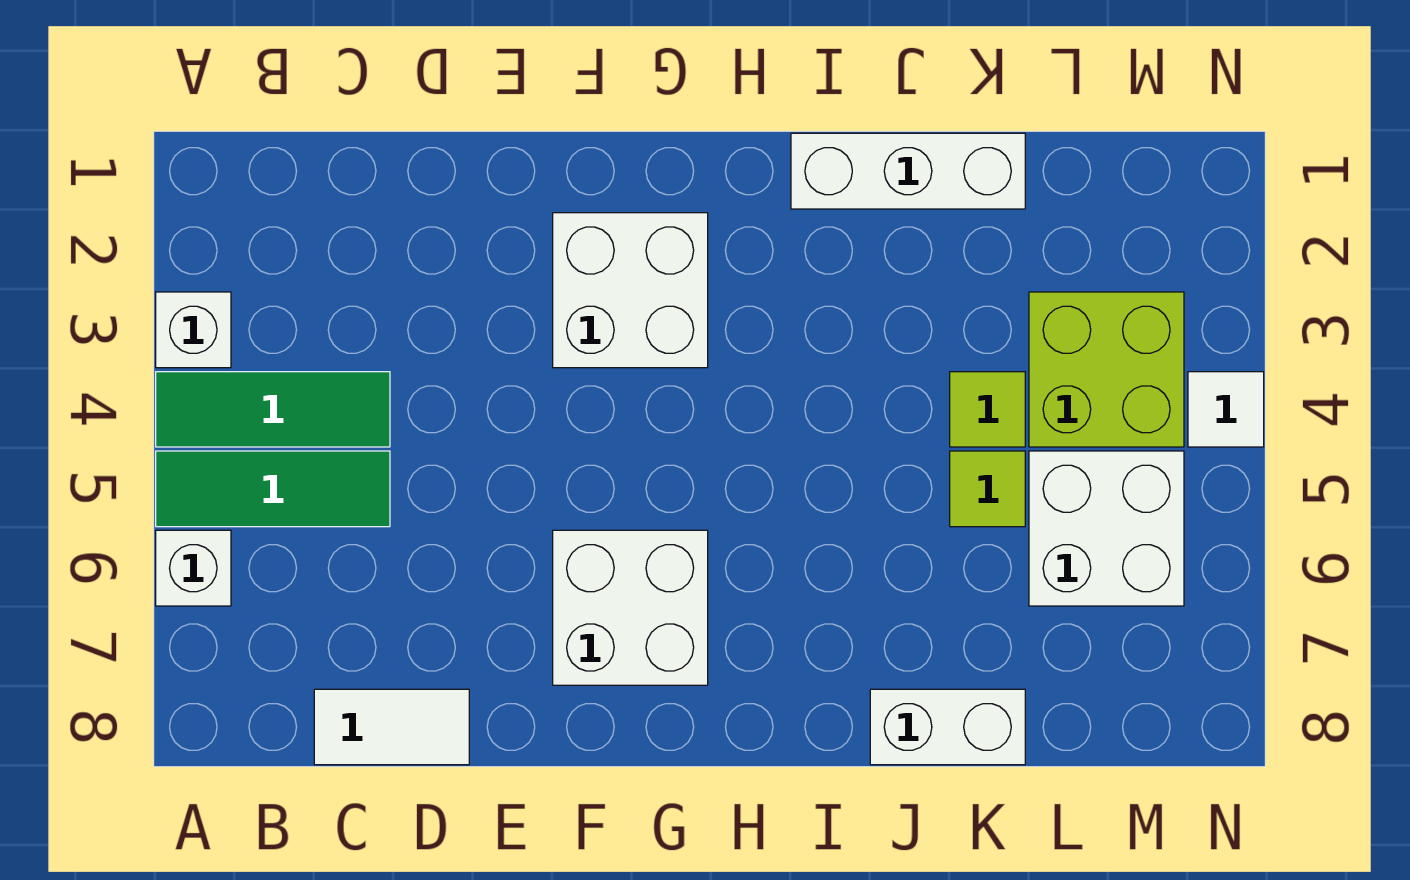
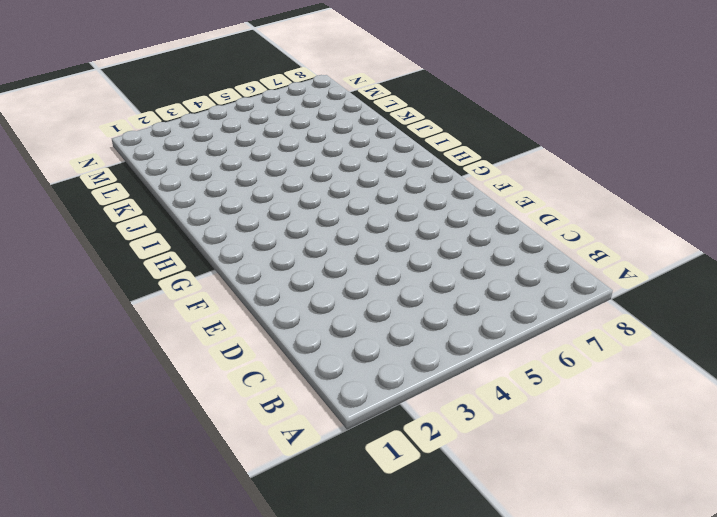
none -> white 1x1 brick [156,292,231,368]
none -> green 1x3 tile [156,372,390,447]
none -> green 1x3 tile [156,451,390,527]

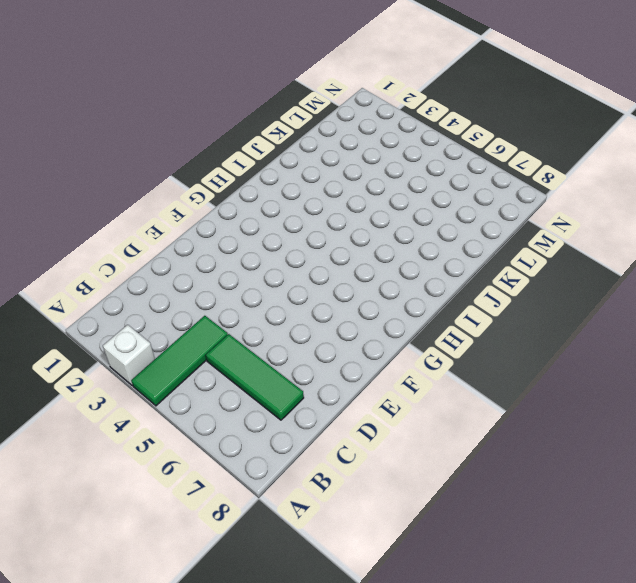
green 1x3 tile [206,334,304,420] -> green 1x3 tile turned to [156,451,390,527]
none -> white 1x1 brick [156,530,231,606]
none -> white 1x2 tile [314,689,469,765]
none -> white 2x2 brick [553,213,708,368]

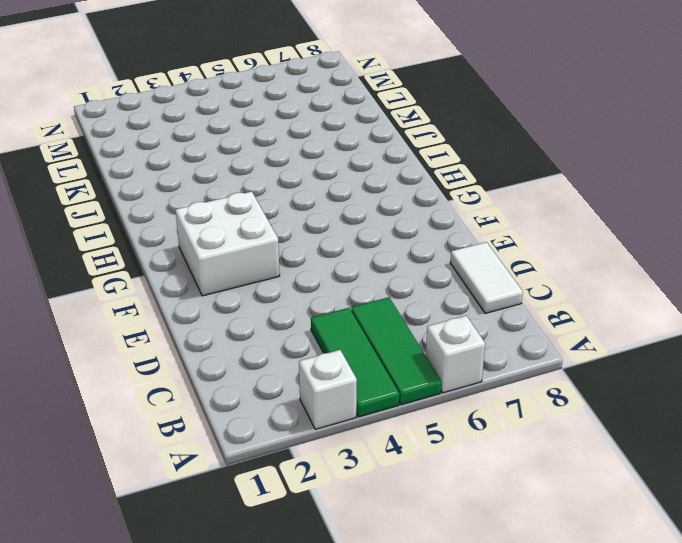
none -> white 2x2 brick [553,530,708,685]
none -> white 1x3 brick [791,133,1025,209]
none -> white 1x2 brick [870,689,1025,765]

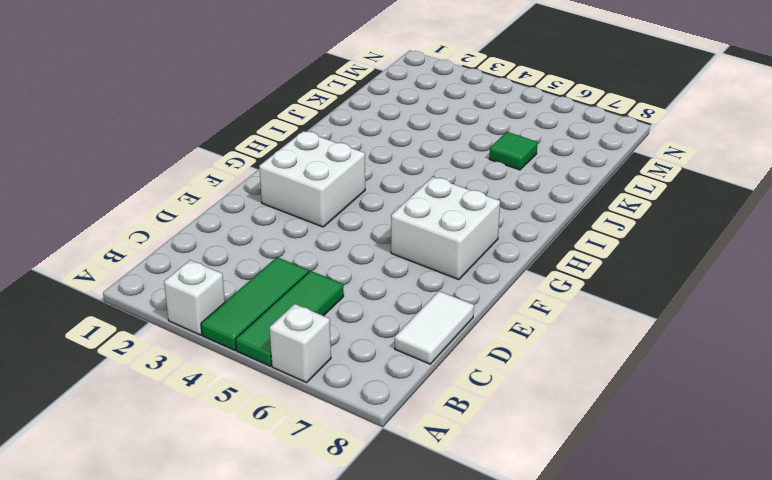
green 1x1 tile [489,132,538,170] -> none
none -> white 1x3 brick [791,133,1025,209]
none -> white 1x2 brick [870,689,1025,765]
none -> lime 1x1 tile [950,372,1025,447]

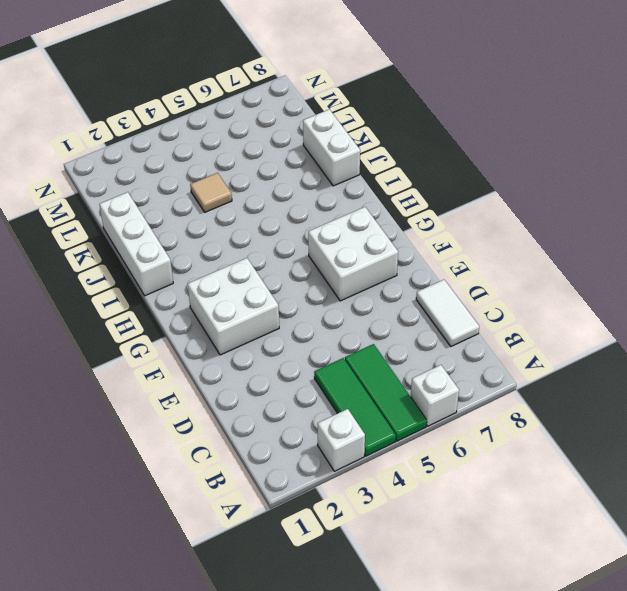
tan 1x1 tile [190,173,232,212] -> lime 1x1 tile [950,372,1025,447]
none -> lime 1x1 tile [950,451,1025,527]
none -> lime 2x2 brick [1029,292,1184,447]
none -> white 2x2 brick [1029,451,1184,606]

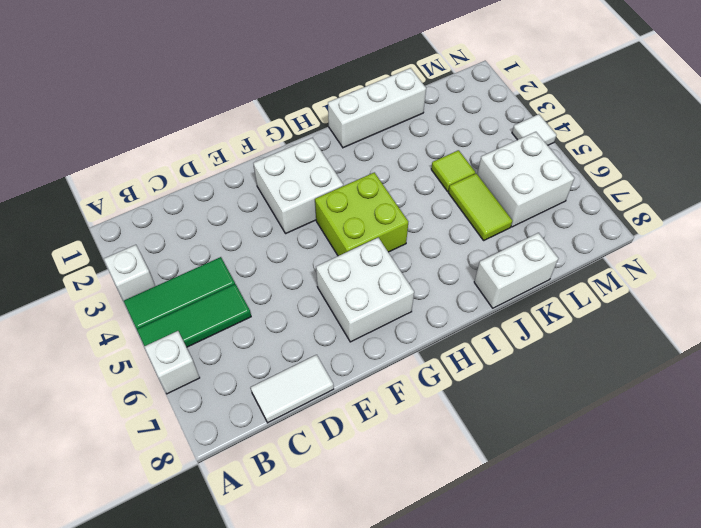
lime 2x2 brick [315,172,408,256] -> lime 2x2 brick moved to [1029,292,1184,447]
lime 1x2 tile [448,173,513,240] -> lime 1x1 tile [950,451,1025,527]

